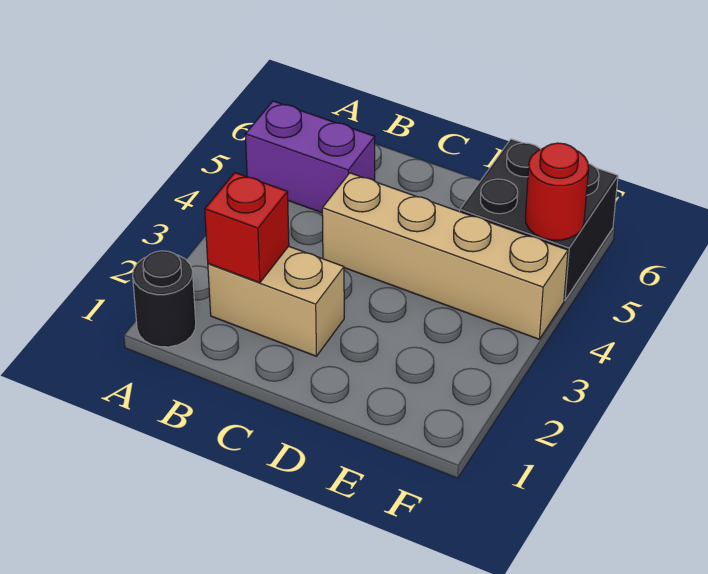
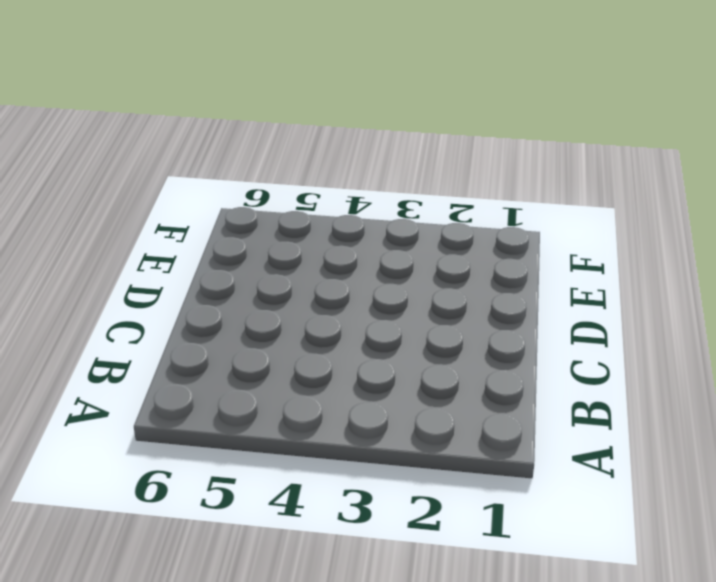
none -> black 1x1 round brick [133,251,196,347]
none -> purple 1x2 brick [245,101,375,213]

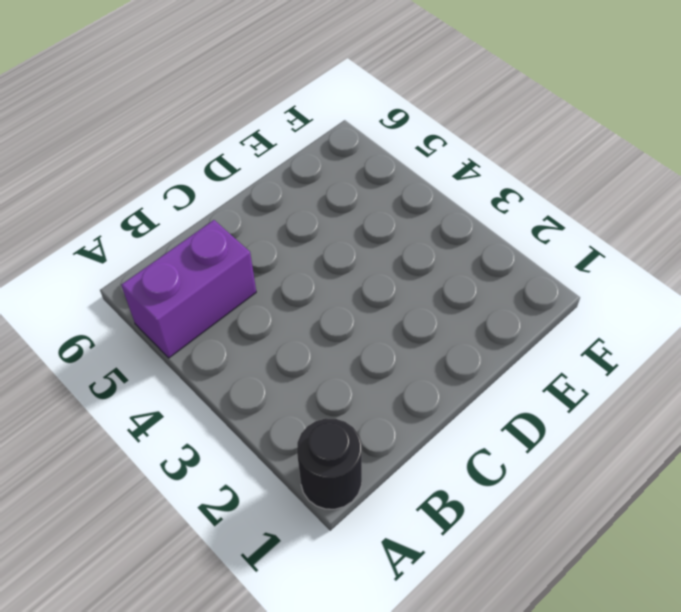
none -> tan 1x2 brick [208,246,344,356]
none -> tan 1x4 brick [322,173,568,339]

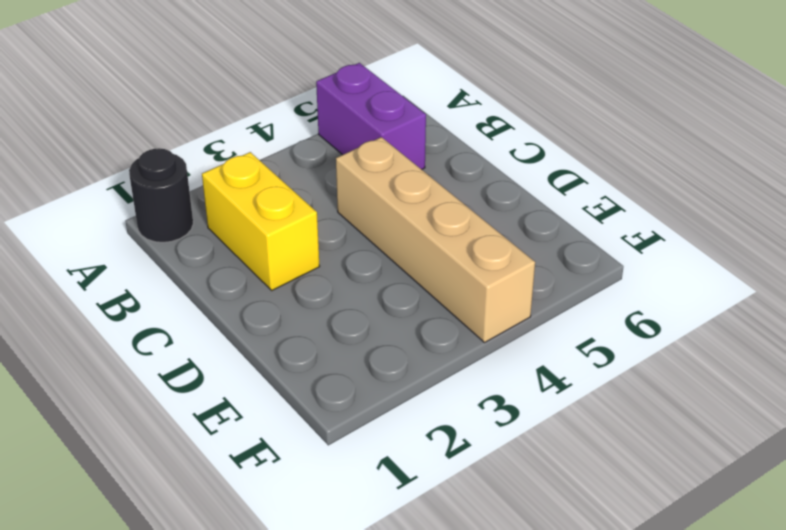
yellow 1x2 brick [202,152,320,290] -> tan 1x2 brick [208,246,344,356]
none -> black 2x2 brick [460,139,618,300]
none -> red 1x1 brick [205,173,289,283]

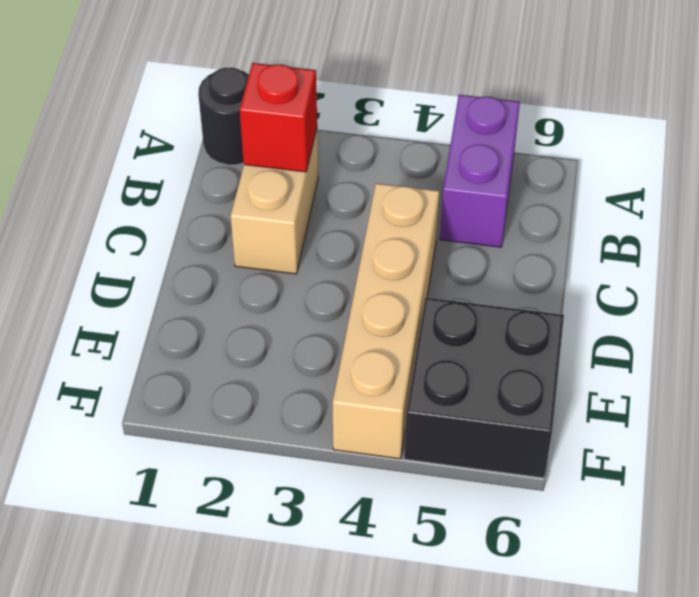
none -> red 1x1 round brick [525,143,589,240]

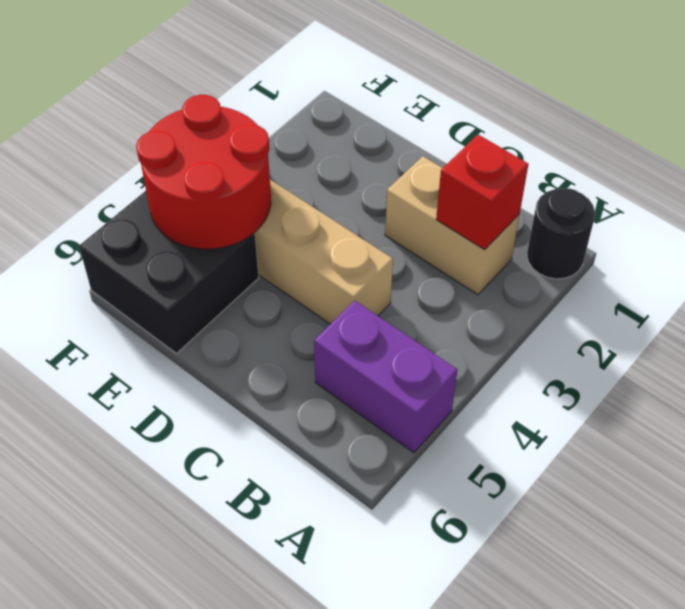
red 2x2 round brick [136,95,271,249] -> red 1x1 round brick [525,143,589,240]

